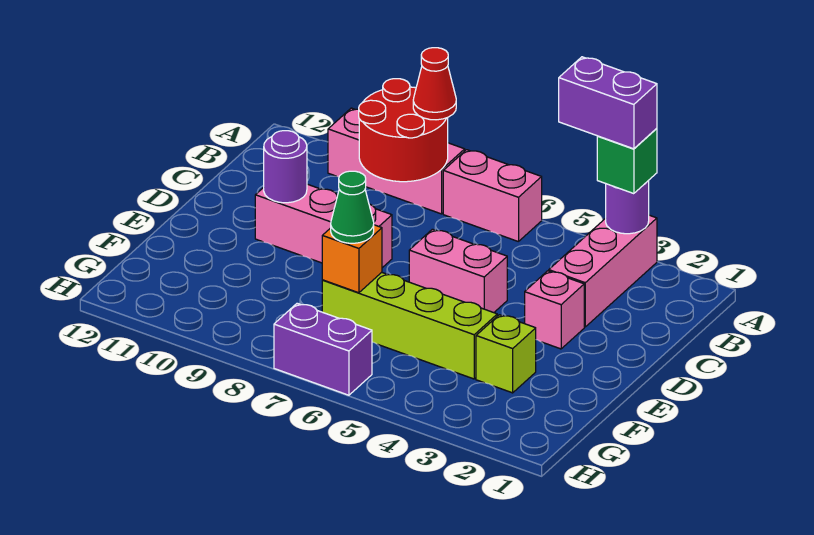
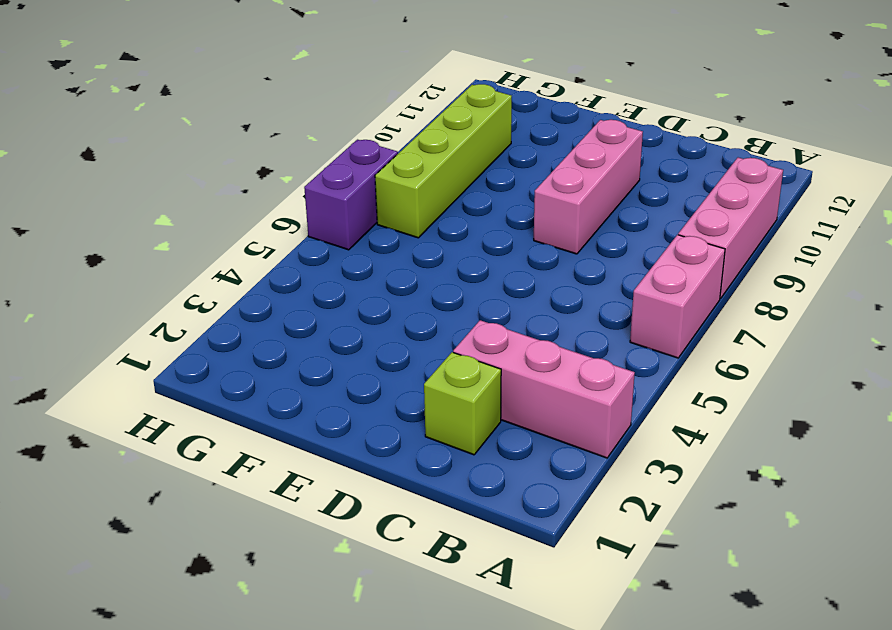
lime 1x1 brick [424,352,501,455] -> lime 1x1 brick moved to [476,315,536,393]
lime 1x4 brick [375,84,512,238] -> lime 1x4 brick moved to [322,272,497,379]
none -> pink 1x1 brick [525,271,584,349]
none -> pink 1x2 brick [409,229,507,313]
none -> purple 1x1 round brick [606,180,649,234]

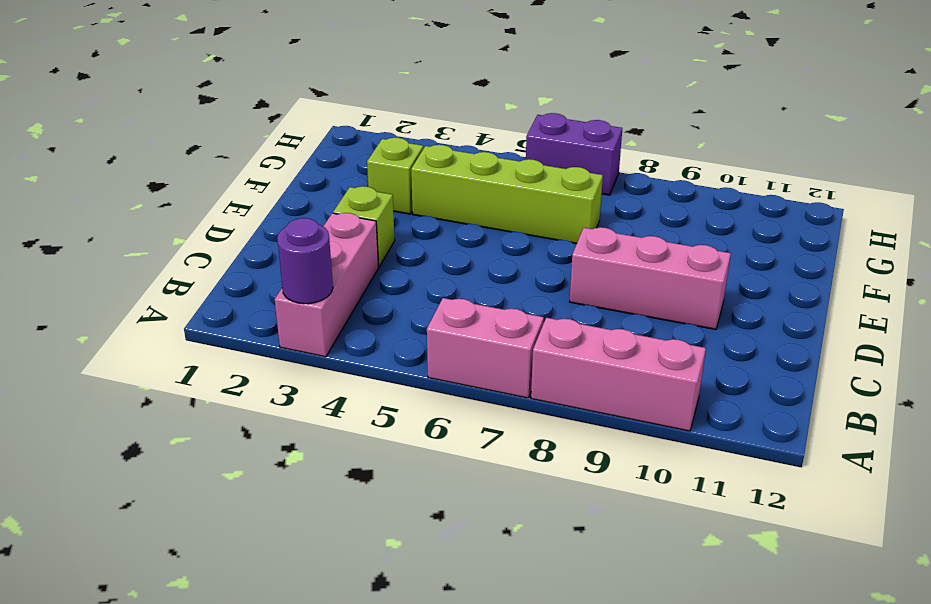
lime 1x1 brick [333,186,395,267] -> pink 1x1 brick [525,271,584,349]
none -> pink 1x2 brick [409,229,507,313]
none -> red 2x2 round brick [359,79,448,182]
none -> purple 1x1 round brick [264,131,307,203]

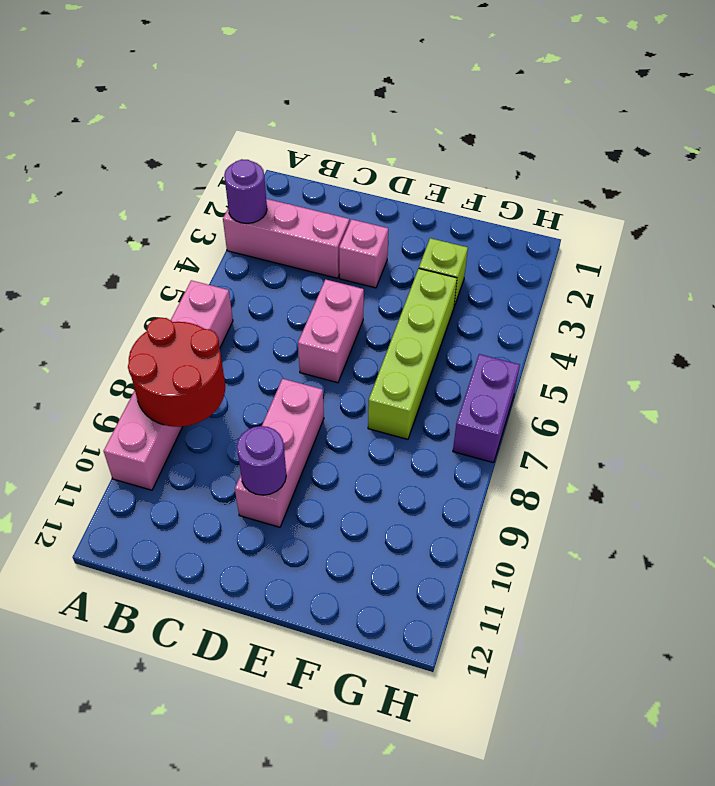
none -> orange 1x1 brick [322,225,382,293]
none -> green 1x1 brick [597,128,657,194]
none -> red 1x1 cone [413,48,456,120]

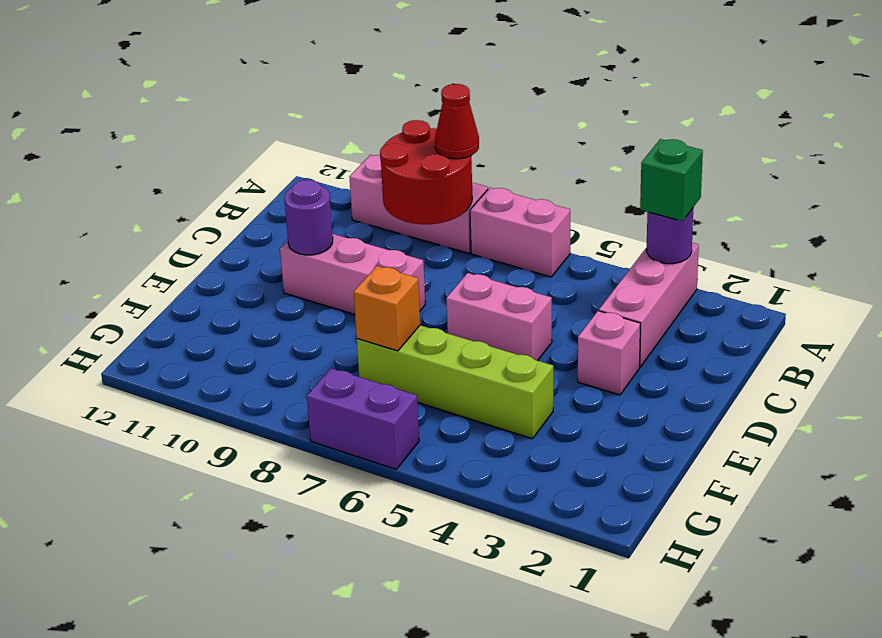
none -> lime 1x1 brick [476,315,536,393]
none -> green 1x1 cone [331,171,374,243]
none -> purple 1x2 brick [559,57,657,149]

